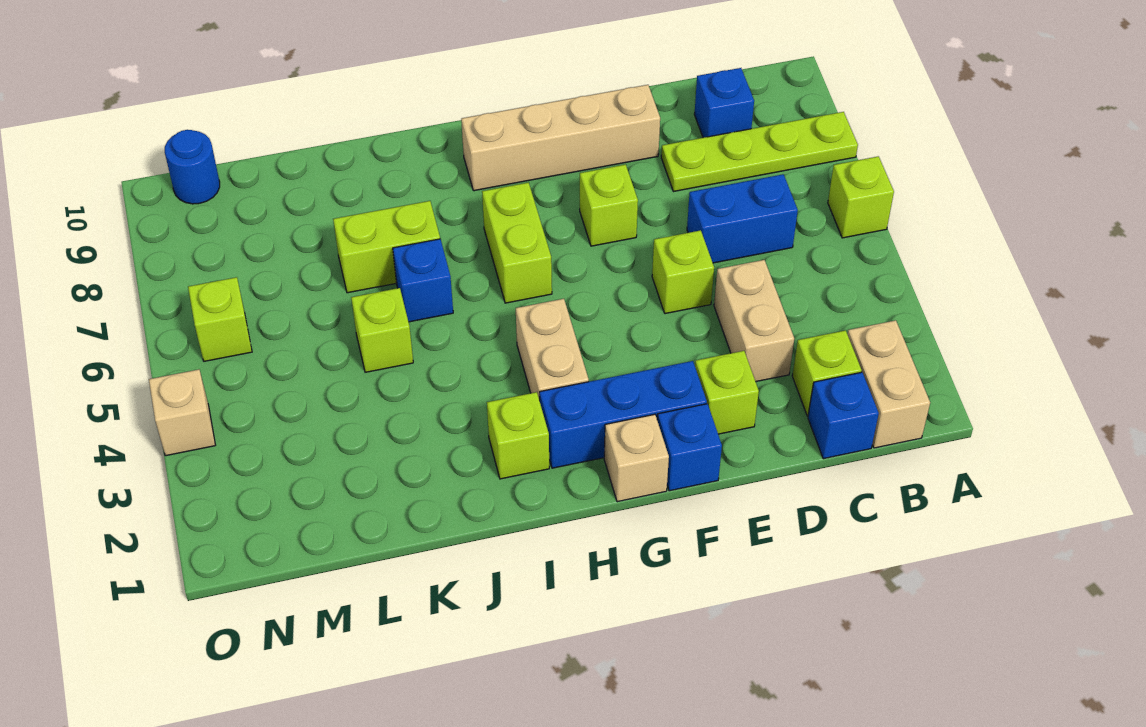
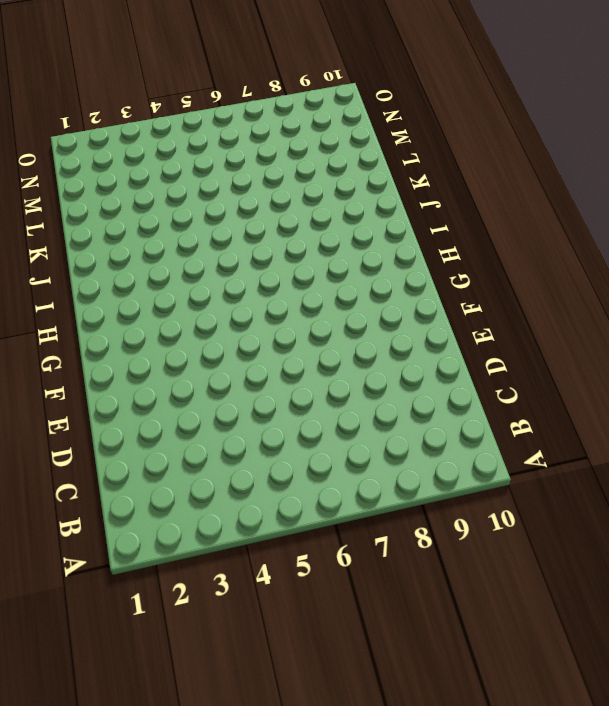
none -> lime 1x1 brick [828,156,894,238]
none -> lime 1x4 plate [661,112,858,192]
none -> tan 1x2 brick [847,320,930,448]

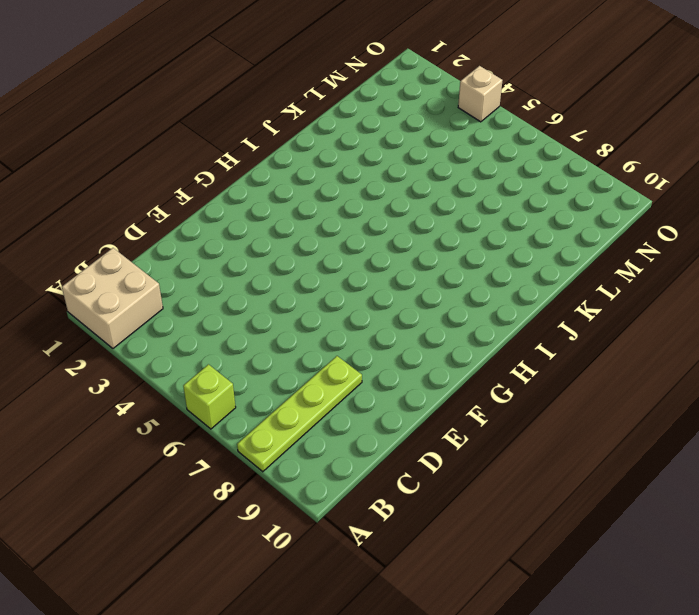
tan 2x2 brick [62,248,163,348] -> tan 1x2 brick [847,320,930,448]
none -> blue 1x1 brick [808,372,879,459]
none -> lime 1x1 brick [792,330,862,416]
none -> blue 1x2 brick [687,174,798,263]

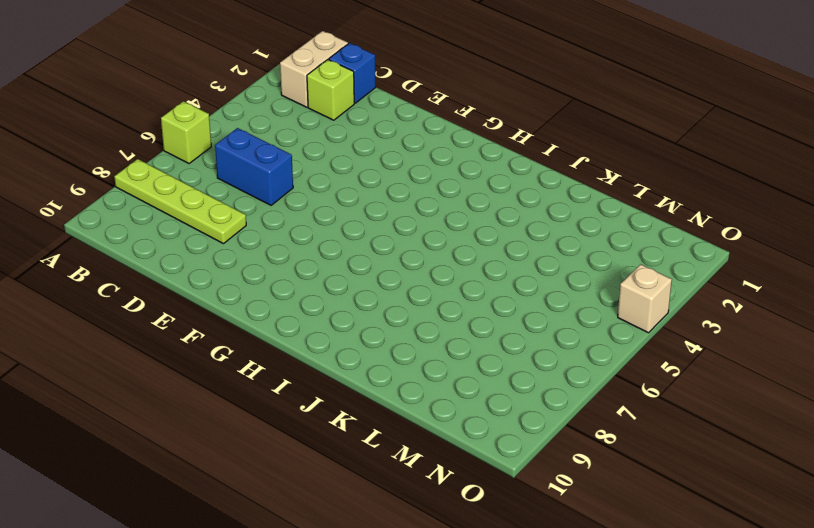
none -> blue 1x1 brick [694,68,754,138]
none -> tan 1x2 brick [714,260,794,382]
none -> lime 1x1 brick [695,351,759,434]

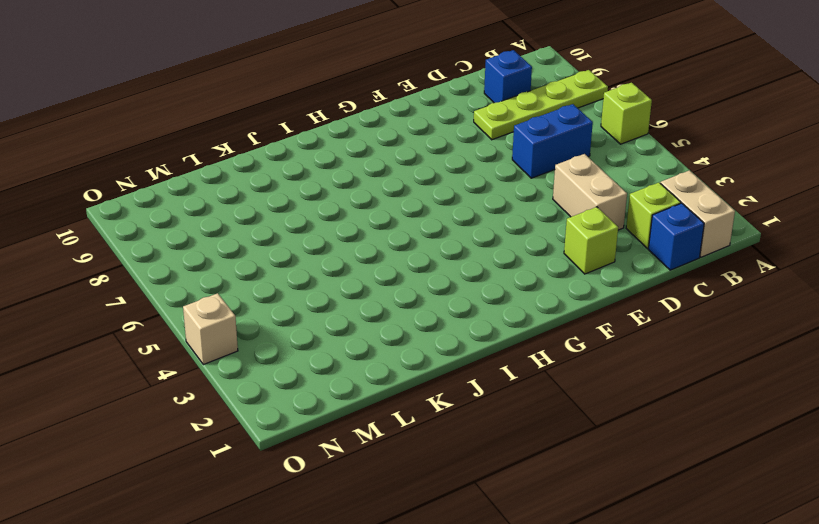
none -> lime 1x1 brick [652,230,714,314]
none -> tan 1x4 brick [461,85,660,191]
none -> blue 1x1 brick [657,404,722,491]

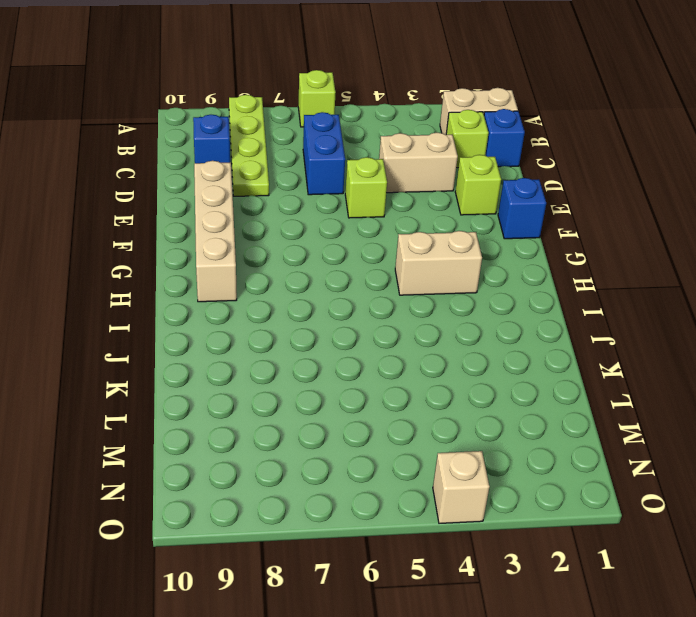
none -> blue 1x3 brick [540,361,707,468]
none -> lime 1x1 brick [580,164,638,246]
none -> tan 1x1 brick [604,414,669,502]

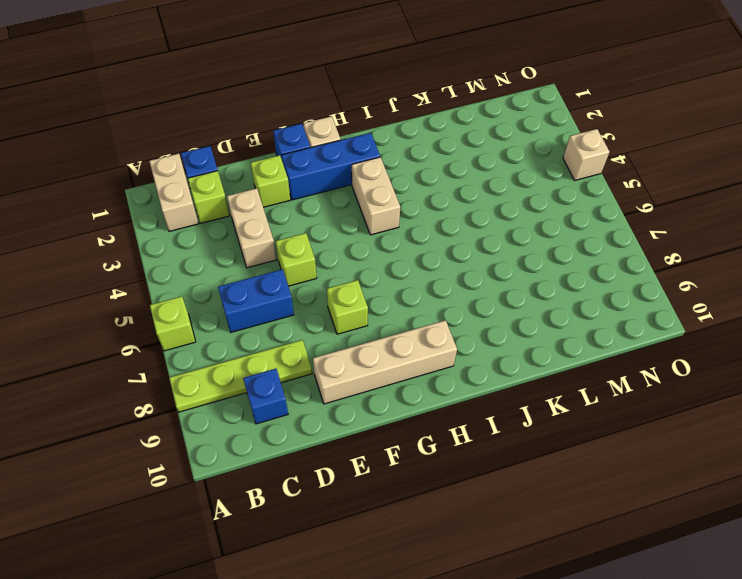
none -> lime 1x2 brick [482,183,552,303]
none -> lime 1x1 brick [487,392,549,479]
none -> blue 1x1 brick [393,239,453,322]

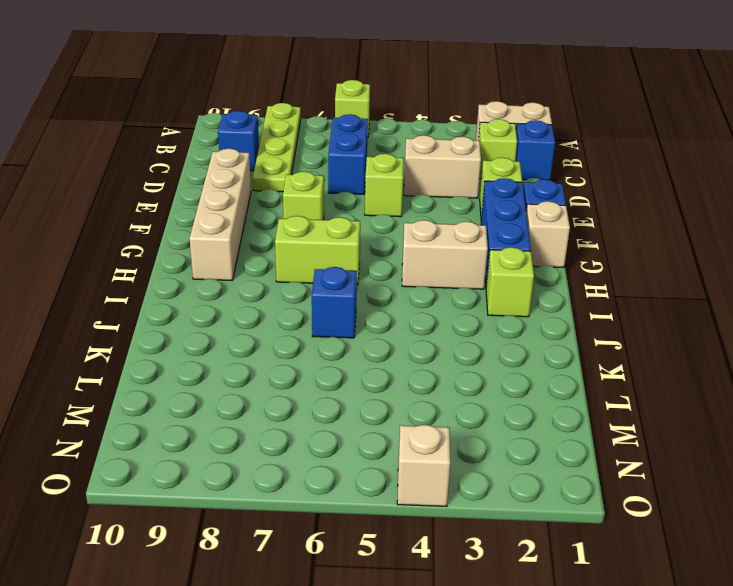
none -> lime 1x2 brick [333,201,440,293]
none -> lime 1x1 brick [351,288,413,372]
none -> lime 1x1 brick [188,277,252,361]

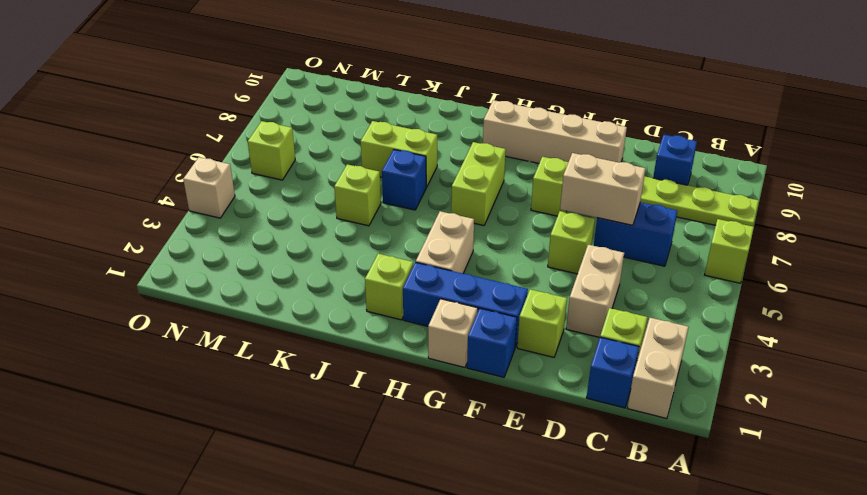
tan 1x2 brick [560,153,645,225] -> none
none -> blue 1x1 round brick [165,130,220,204]

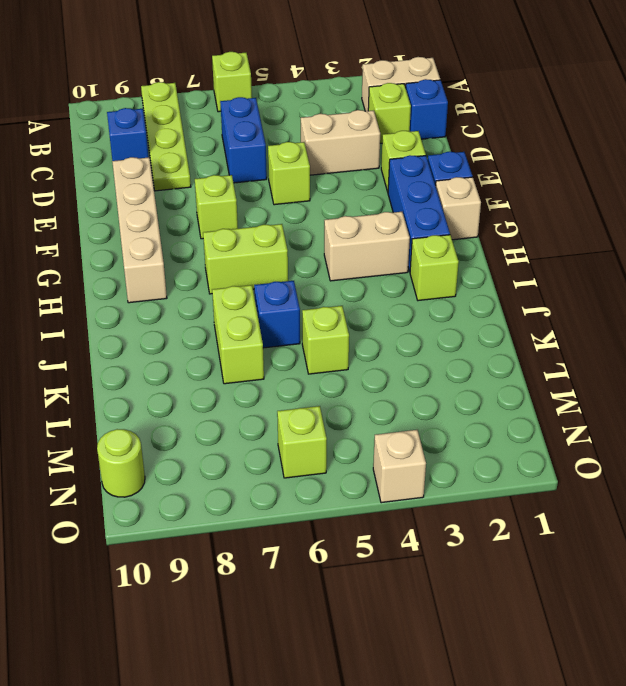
lime 1x1 round brick [97,429,145,497] -> blue 1x1 round brick [165,130,220,204]

